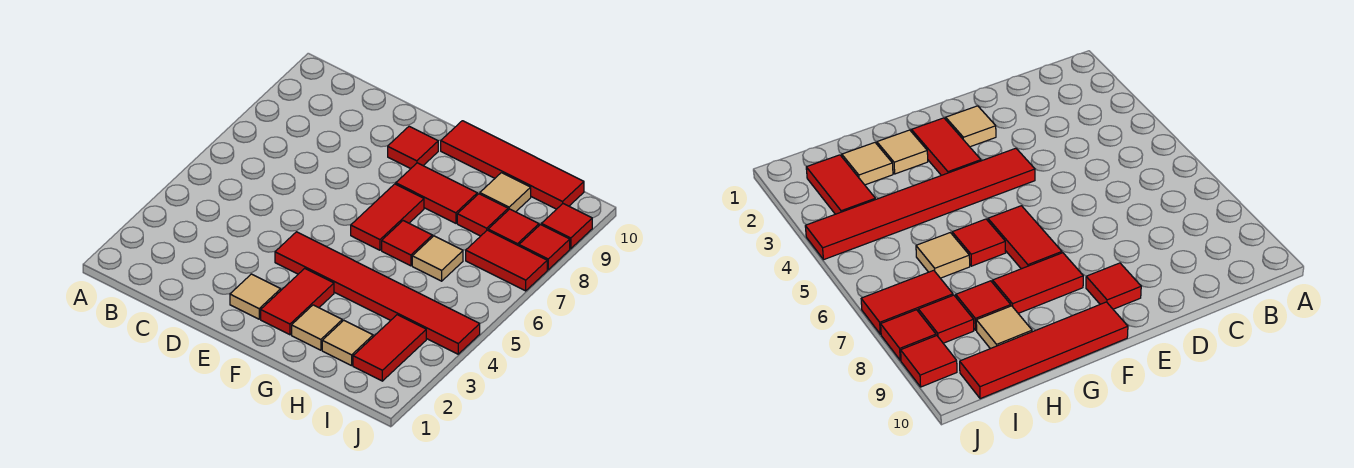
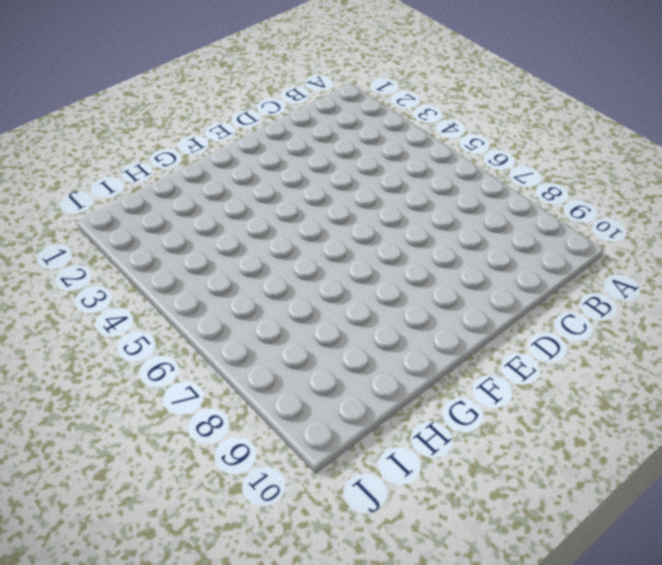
none -> tan 1x1 tile [230,274,281,319]
none -> red 1x6 tile [275,232,480,354]
none -> red 1x1 tile [388,126,438,169]

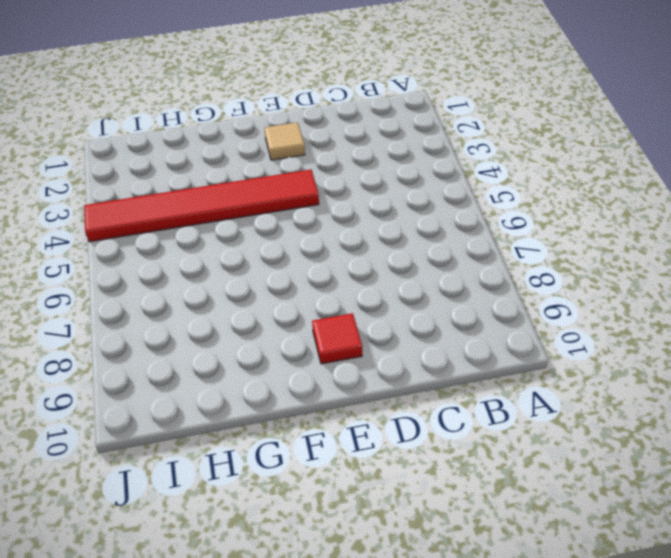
none -> red 1x2 tile [261,268,334,335]
none -> red 1x2 tile [351,184,424,250]
none -> red 1x2 tile [396,163,477,223]

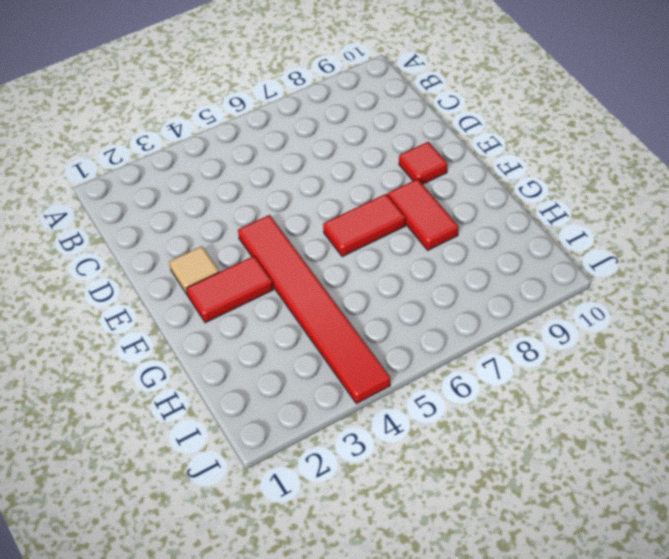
none -> red 1x4 tile [441,121,584,209]
none -> tan 1x1 tile [292,305,342,350]
none -> red 1x1 tile [382,221,432,266]

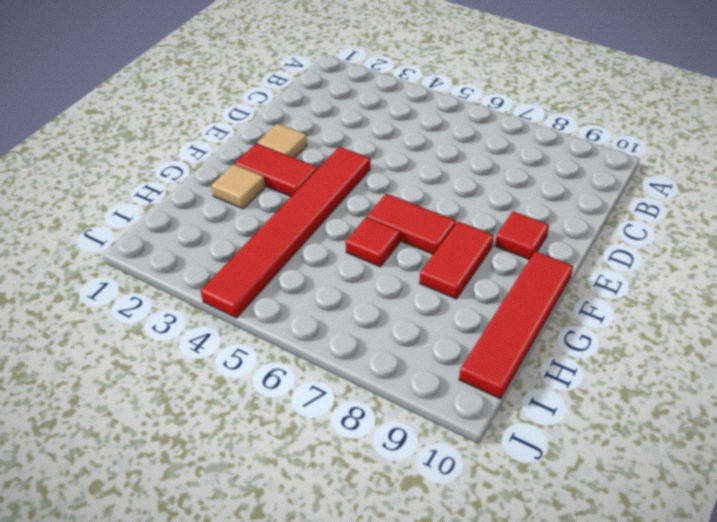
none -> tan 1x1 tile [322,320,373,366]
none -> tan 1x1 tile [412,236,463,281]
none -> red 1x1 tile [457,194,508,236]

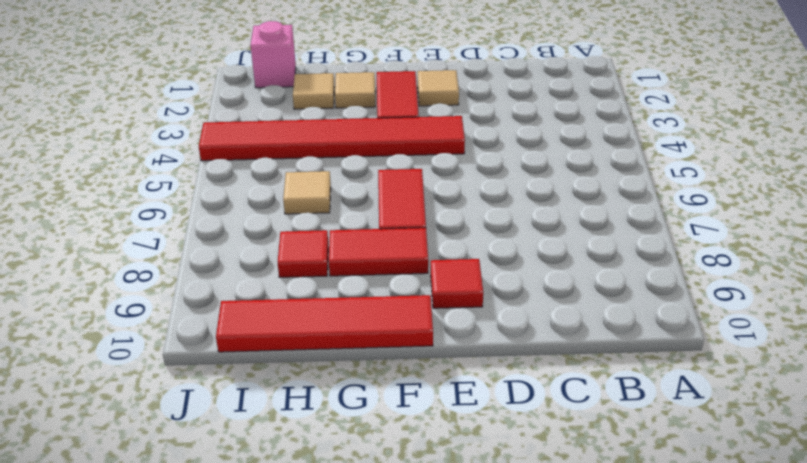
pink 1x1 brick [251,21,296,88] -> none
none -> red 1x1 tile [382,221,432,266]
none -> tan 1x1 tile [480,173,531,212]
none -> red 1x2 tile [353,315,426,381]

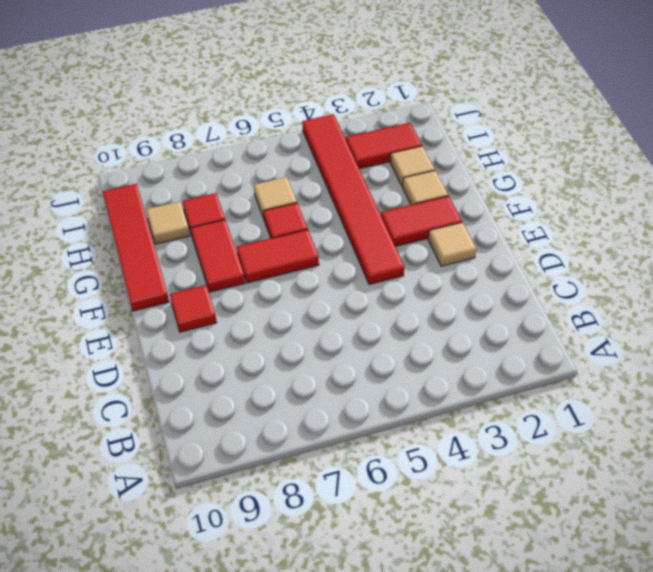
none -> red 1x2 tile [466,230,547,291]
none -> red 1x1 tile [488,209,539,246]
none -> red 1x1 tile [519,225,570,270]

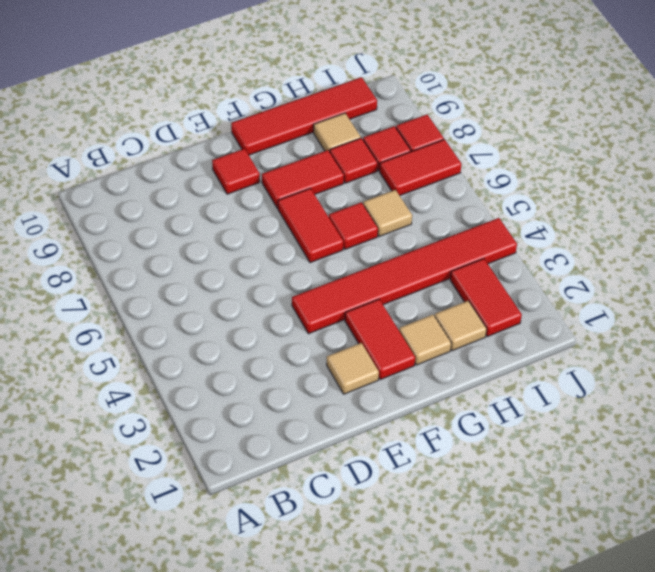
none -> red 1x1 tile [542,204,592,249]

